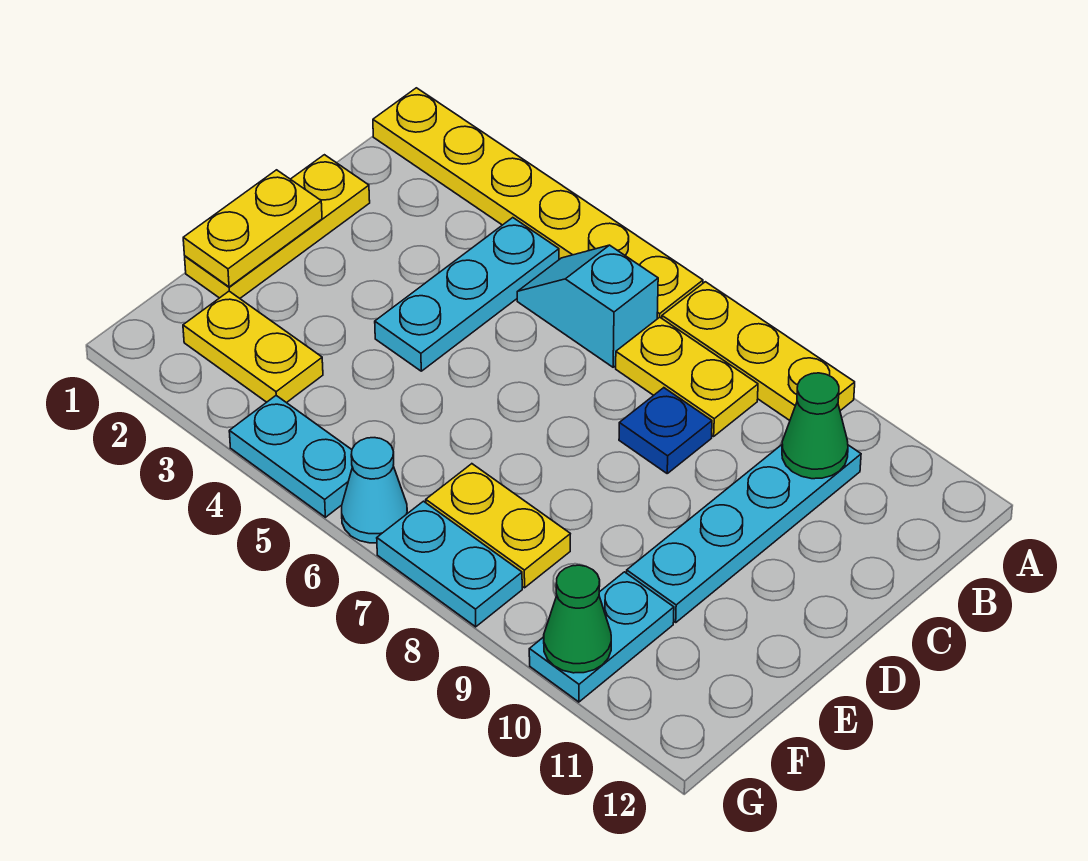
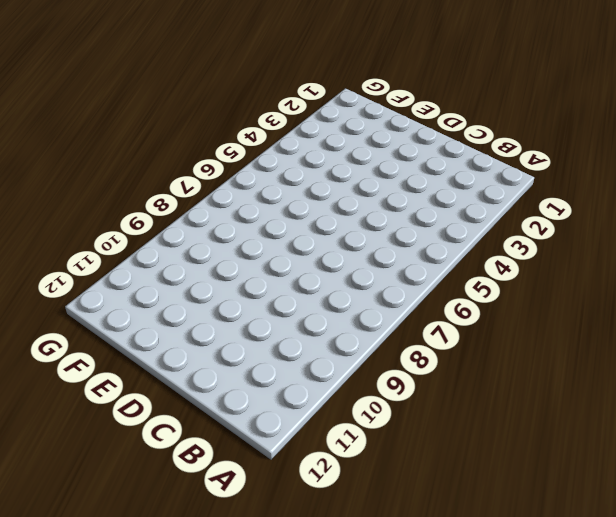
none -> yellow 1x6 plate [373,88,703,319]
none -> yellow 1x3 plate [662,282,855,420]
none -> cyan 1x3 plate [375,218,559,371]

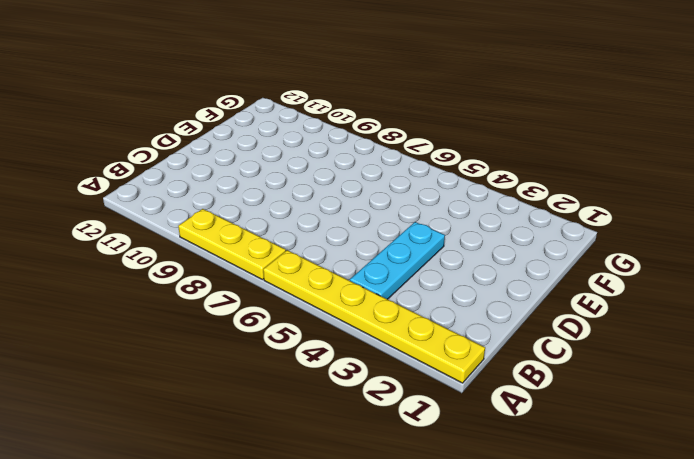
none -> cyan 1x2 slope [517,245,658,367]
none -> yellow 1x2 plate [616,317,758,436]
none -> cyan 1x4 plate [627,445,861,622]

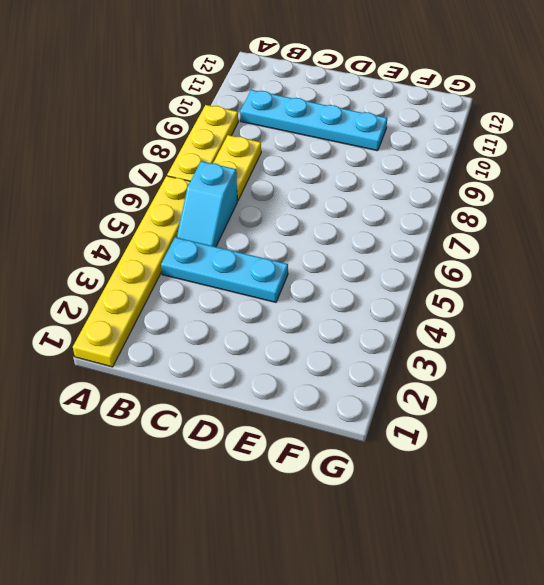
none -> yellow 1x3 plate [185,155,370,298]
none -> blue 1x1 plate [619,388,712,473]
none -> yellow 1x2 plate [183,291,323,403]

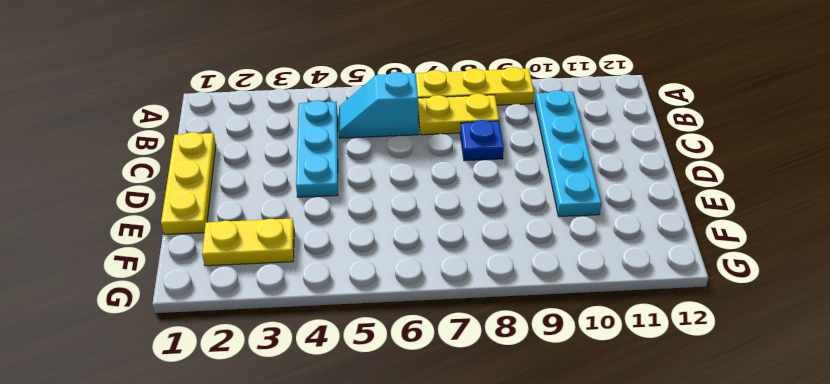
none -> yellow 1x6 plate [373,88,703,319]
none -> yellow 1x2 plate [426,464,570,588]
none -> cyan 1x2 plate [529,572,674,702]

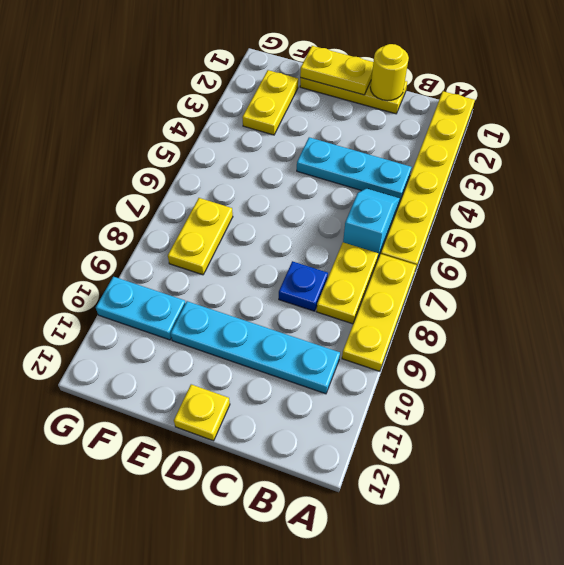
yellow 1x1 round brick [370,44,409,101] -> none
yellow 1x1 plate [174,384,230,441] -> none
none -> cyan 1x2 plate [229,396,352,517]
none -> cyan 1x1 cone [342,438,407,543]
none -> cyan 1x2 plate [377,501,522,627]

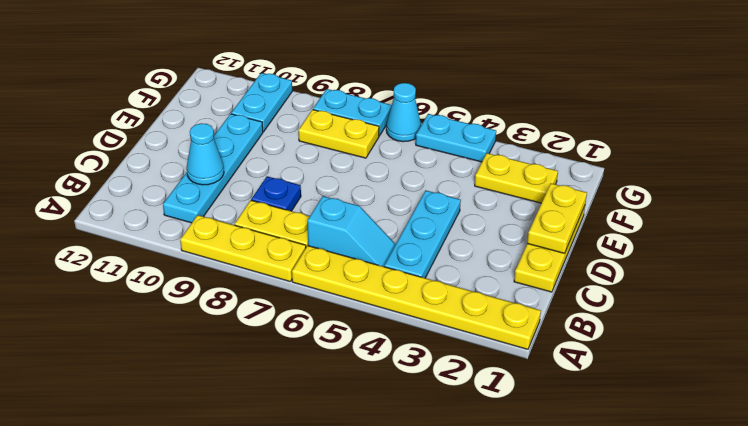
cyan 1x1 cone [187,123,224,185] -> none
none -> green 1x1 cone [782,373,848,479]
none -> green 1x1 cone [544,565,611,673]

